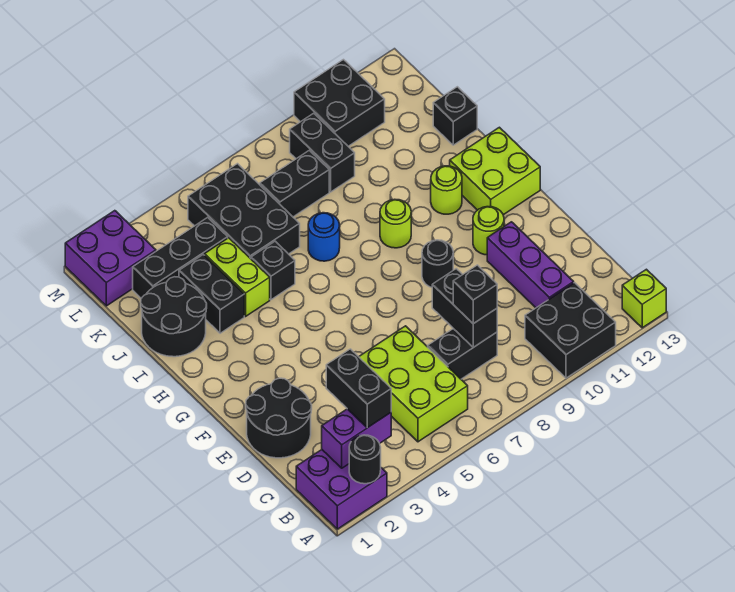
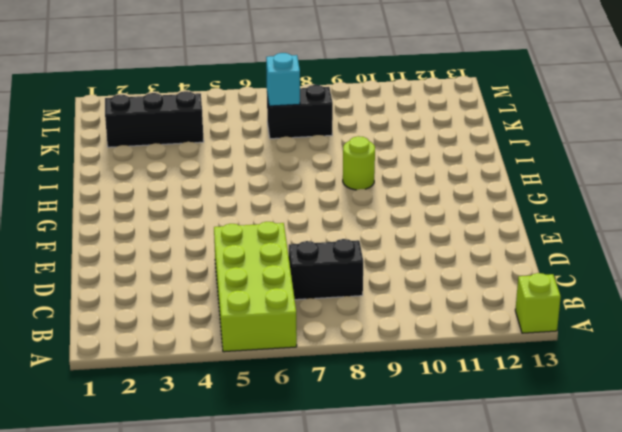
lime 2x4 brick [214,222,297,352] -> lime 2x3 brick [359,326,468,442]
cyan 1x1 brick [266,53,300,106] -> none
none -> purple 2x2 brick [296,450,387,529]
none -> black 2x2 brick [525,283,616,378]
none -> purple 1x3 brick [487,222,574,308]

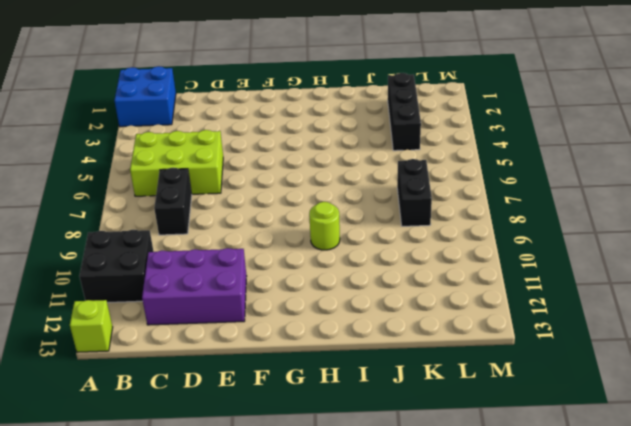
blue 2x2 brick [114,66,176,127] -> purple 2x2 brick [296,450,387,529]
purple 2x3 brick [142,248,247,325] -> purple 1x3 brick [487,222,574,308]
none -> black 2x2 round brick [246,378,312,458]
none -> black 1x1 round brick [422,240,453,287]
none -> lime 1x1 round brick [473,207,504,255]

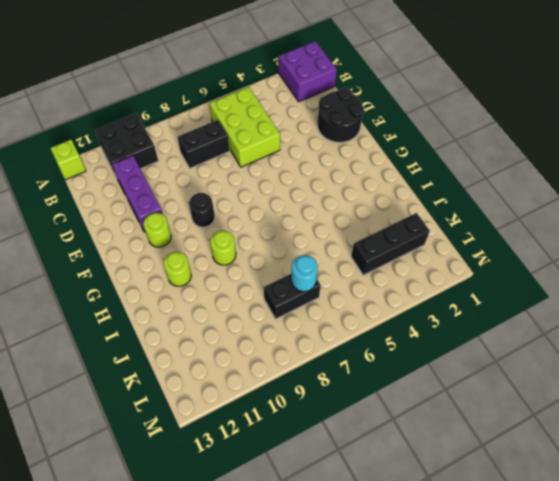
cyan 1x1 round brick [291,255,318,292] -> none
none -> lime 2x2 brick [450,127,540,215]
none -> black 2x2 round brick [141,277,207,357]
none -> black 1x2 brick [179,255,244,333]

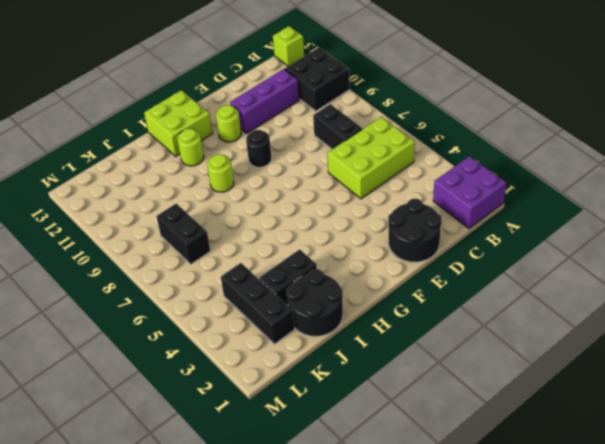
none -> lime 1x2 brick [205,238,270,316]
none -> black 1x1 brick [251,241,295,300]
none -> blue 1x1 round brick [308,213,340,261]

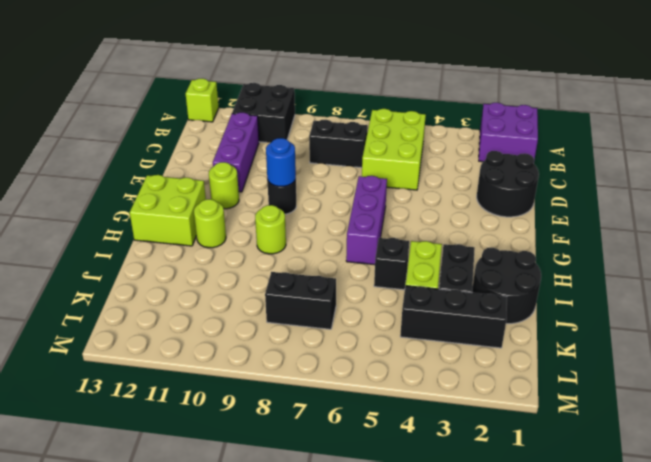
purple 1x3 brick [346,176,387,265] -> none
blue 1x1 round brick [266,138,296,186] -> blue 1x1 round brick moved to [308,213,340,261]
none -> black 2x3 brick [188,164,300,259]
none -> black 1x1 brick [433,87,477,145]
none -> black 1x2 brick [290,113,355,192]

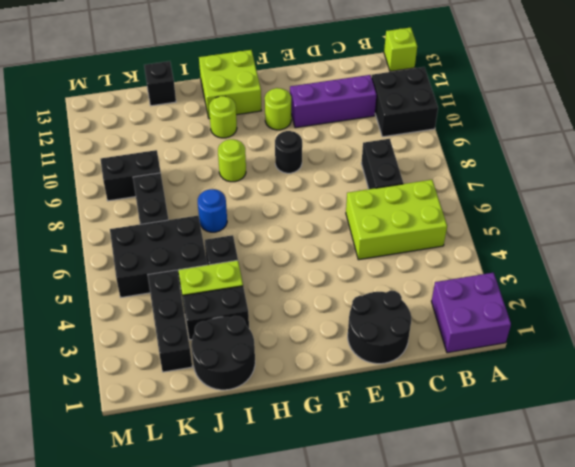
none -> purple 2x2 brick [65,211,156,306]
none -> black 2x2 brick [294,60,385,146]
none -> black 1x1 round brick [349,435,381,484]

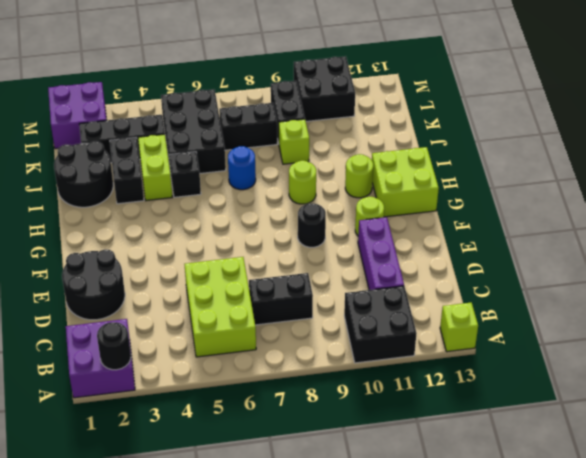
lime 1x1 brick [279,119,309,164] -> none
none -> black 1x1 brick [433,87,477,145]
none -> purple 1x2 brick [322,409,391,468]
none -> black 1x2 brick [432,269,497,347]

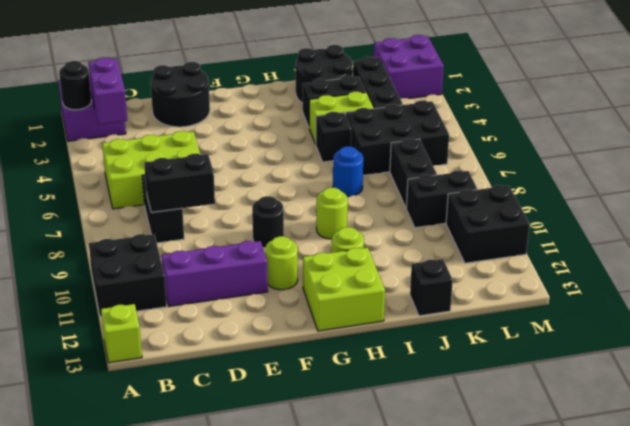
none -> black 1x2 brick [326,349,391,428]
none -> black 1x1 brick [453,265,497,324]

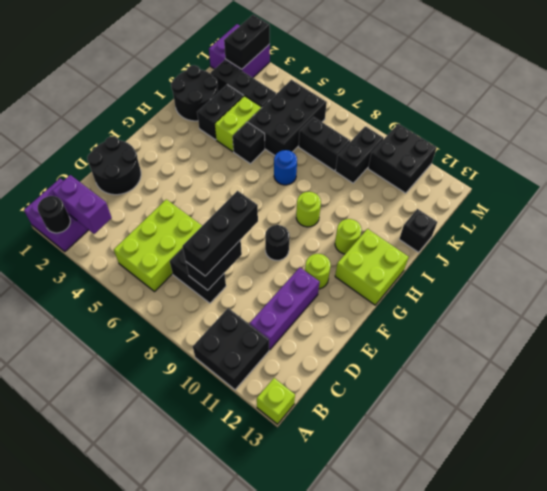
black 1x3 brick [182,191,258,276] -> black 1x1 brick [453,265,497,324]
black 1x2 brick [224,15,270,69] -> black 1x2 brick moved to [326,349,391,428]

